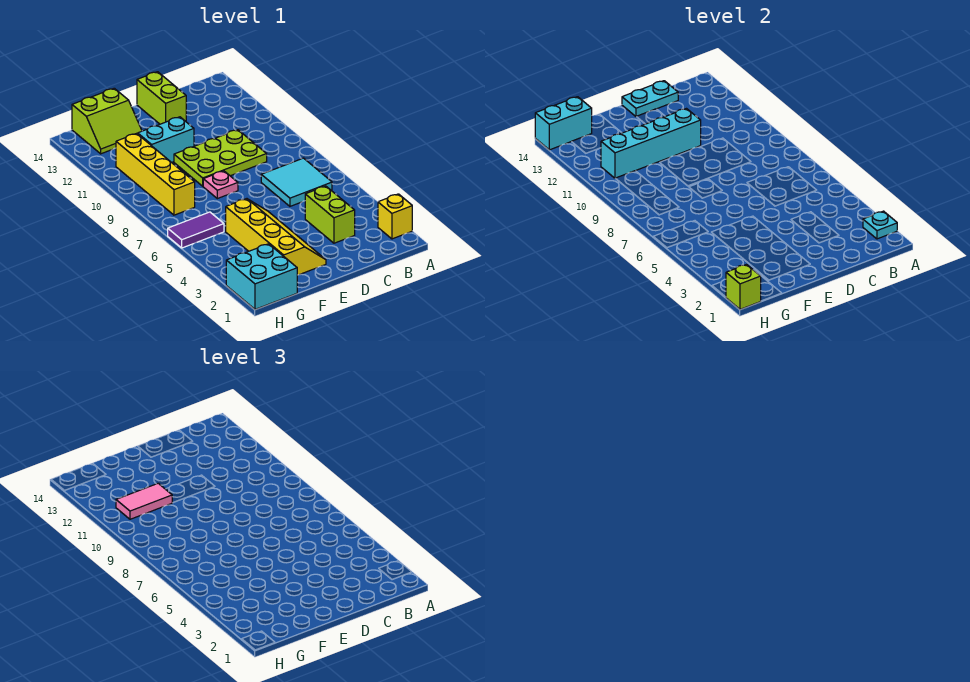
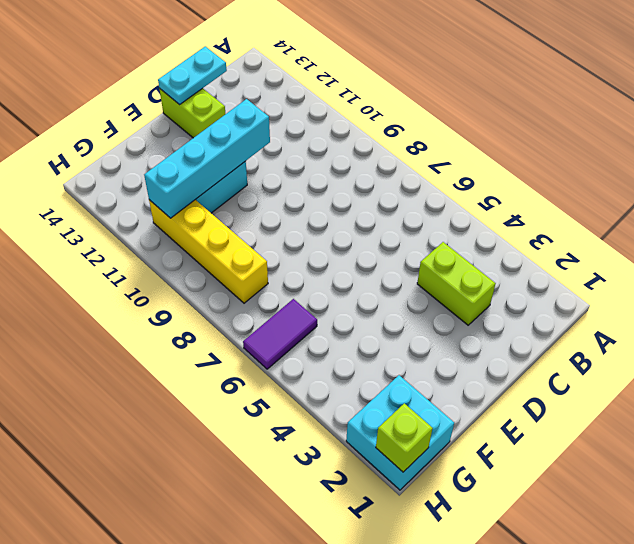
none -> yellow 1x1 brick [378,194,412,239]
none -> cyan 2x2 tile [261,158,332,206]
none -> lime 2x3 plate [174,130,267,186]

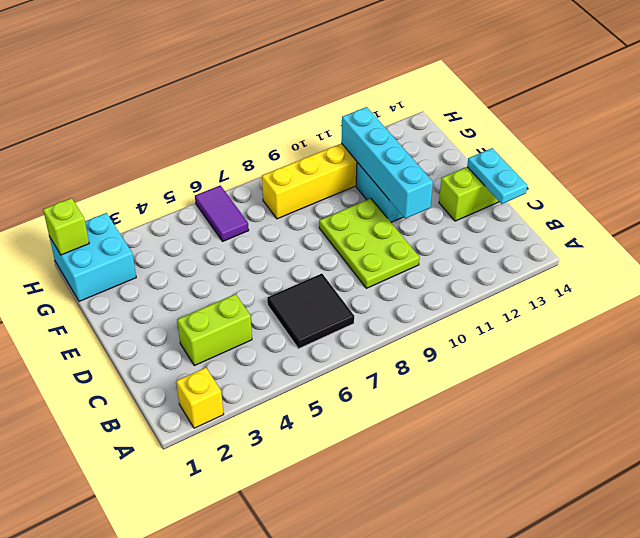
black 2x2 tile [267,274,354,349] -> cyan 2x2 tile [261,158,332,206]
none -> yellow 2x4 slope [226,199,326,275]
none -> pink 1x1 plate [203,171,238,199]
none -> lime 2x2 slope [72,88,142,154]

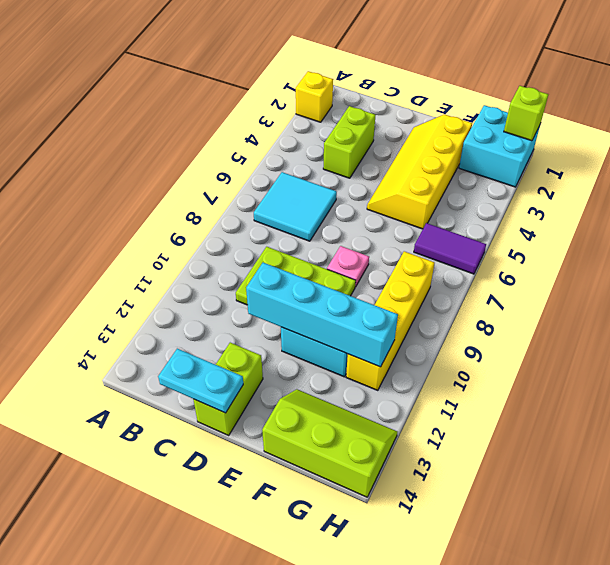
lime 2x3 slope [262,389,397,497] -> lime 2x2 slope [72,88,142,154]
none -> cyan 1x1 plate [863,211,897,239]
none -> cyan 1x2 brick [535,97,592,150]
none -> pink 1x2 tile [116,483,172,519]

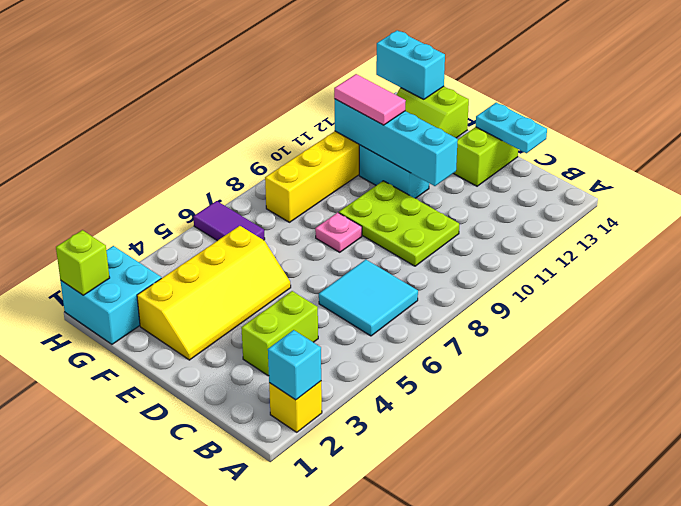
cyan 1x1 brick [268,330,321,400] -> cyan 1x1 plate [863,211,897,239]

